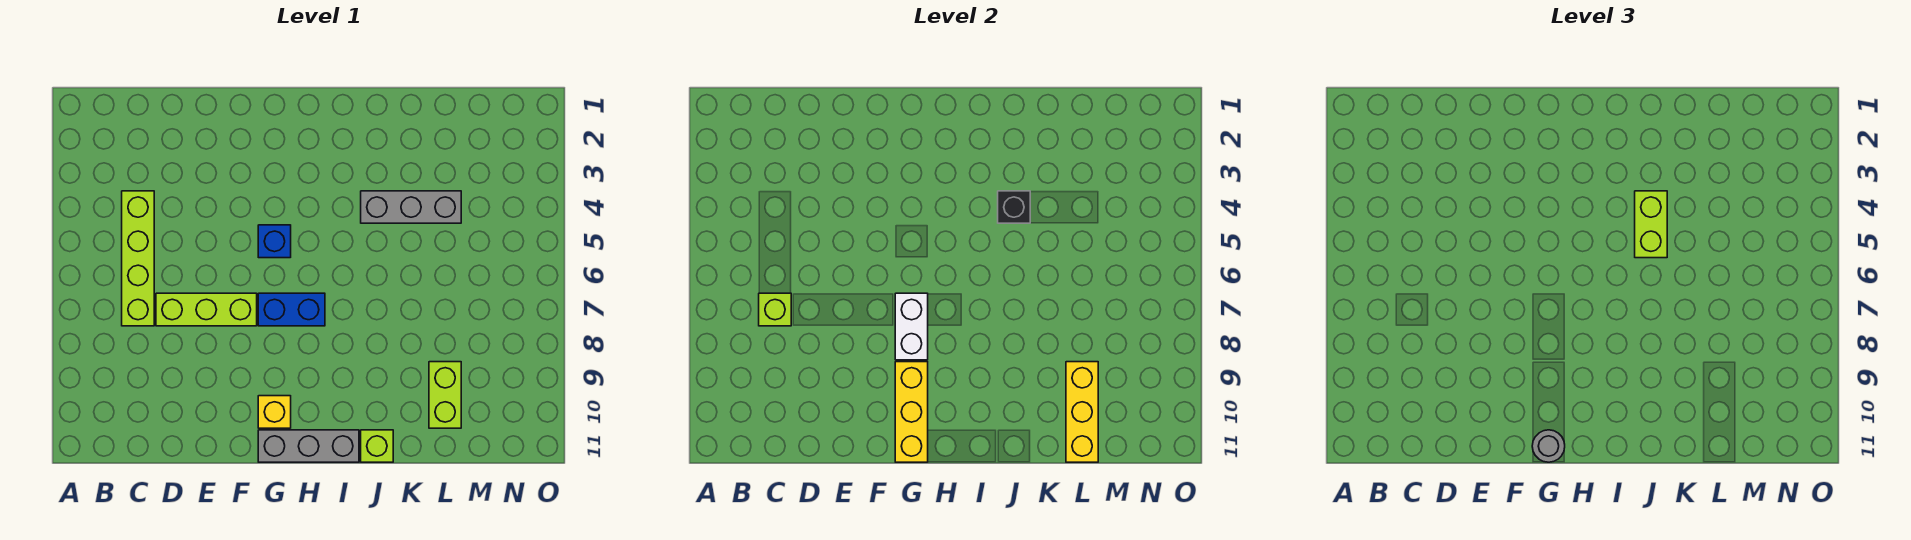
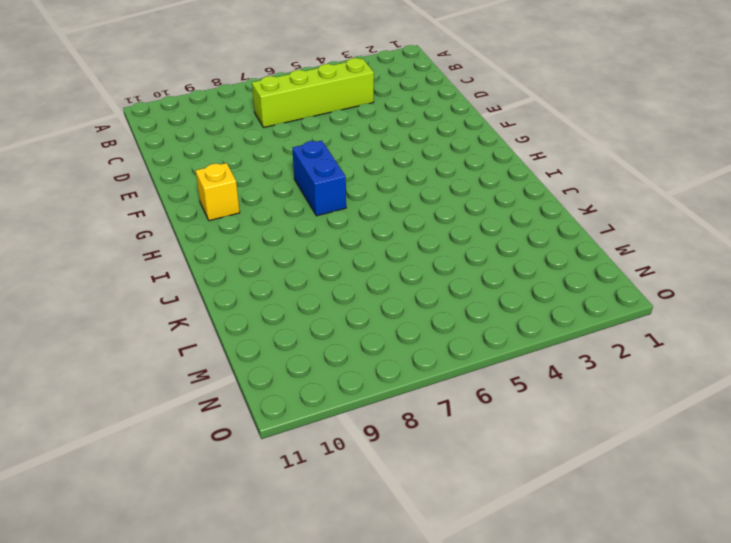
none -> lime 1x3 brick [156,293,257,326]
none -> blue 1x1 brick [258,225,291,258]
none -> grey 1x3 brick [258,430,359,462]

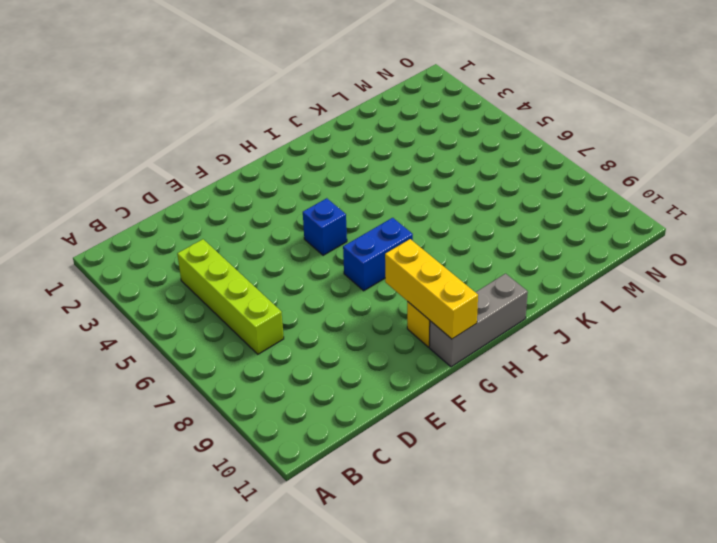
none -> lime 1x3 brick [156,293,257,326]
none -> grey 1x3 brick [361,191,461,223]
none -> lime 1x1 brick [361,430,393,462]

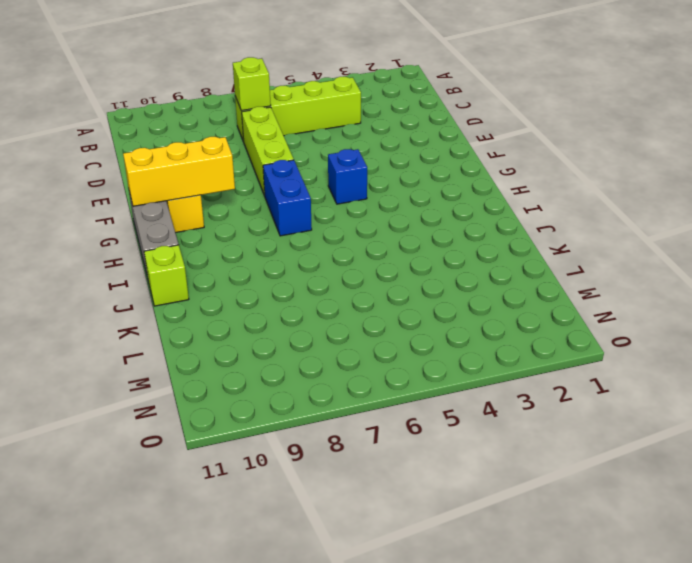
none -> grey 1x3 brick [361,191,461,223]
none -> lime 1x2 brick [429,362,461,428]
none -> white 1x2 brick [895,293,928,360]

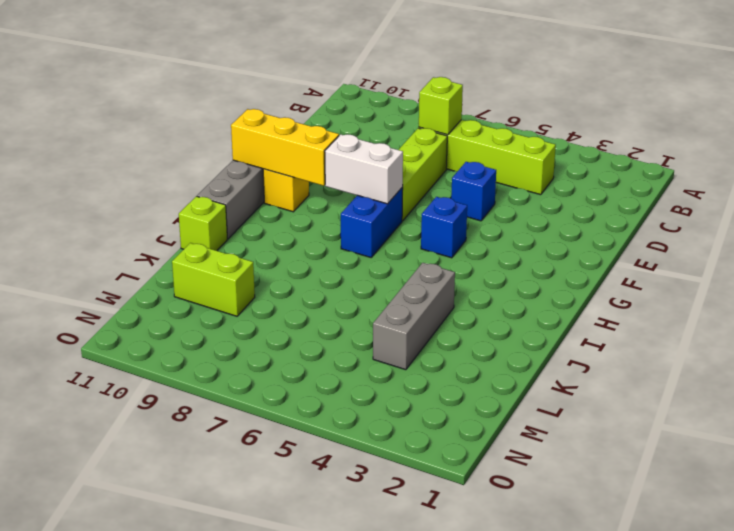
blue 1x1 brick [451,162,496,221] -> none
none -> black 1x1 brick [998,191,1030,223]
none -> yellow 1x3 brick [1066,362,1098,462]
none -> grey 1x1 round brick [1532,430,1565,462]

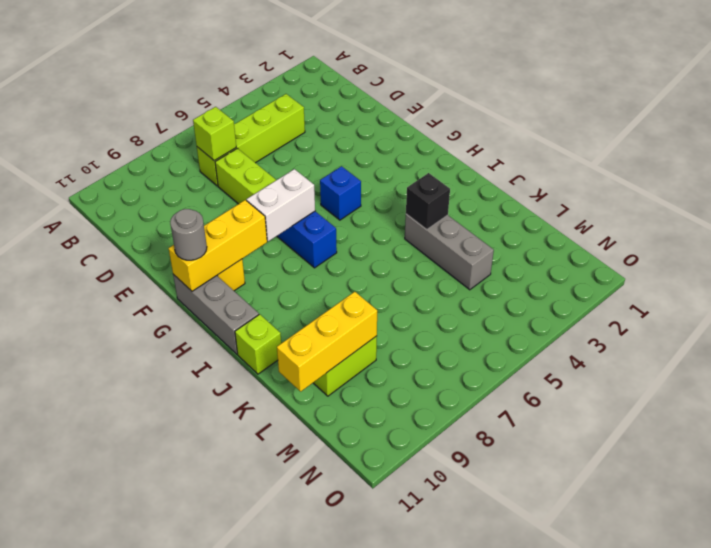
none -> lime 1x2 brick [1635,191,1667,258]

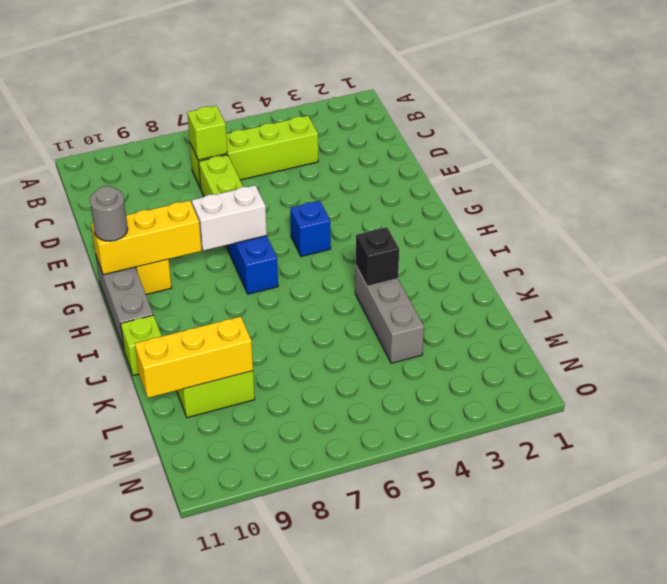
none -> lime 1x2 brick [1635,191,1667,258]

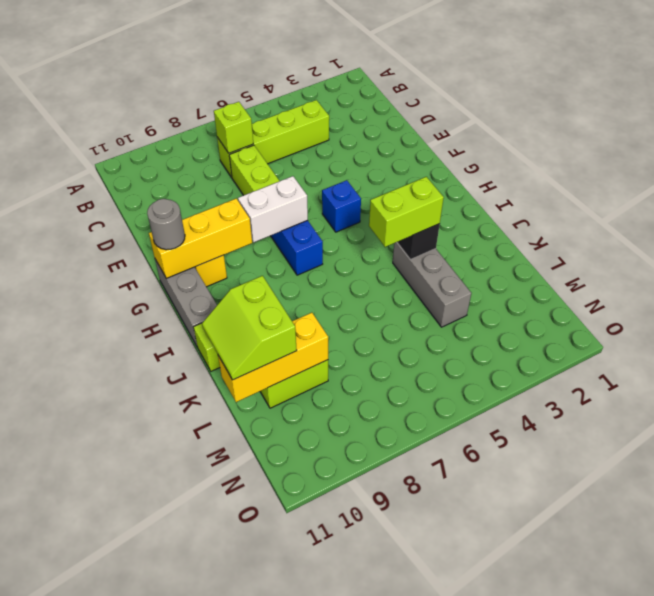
lime 2x2 slope [202,276,297,380] -> none

